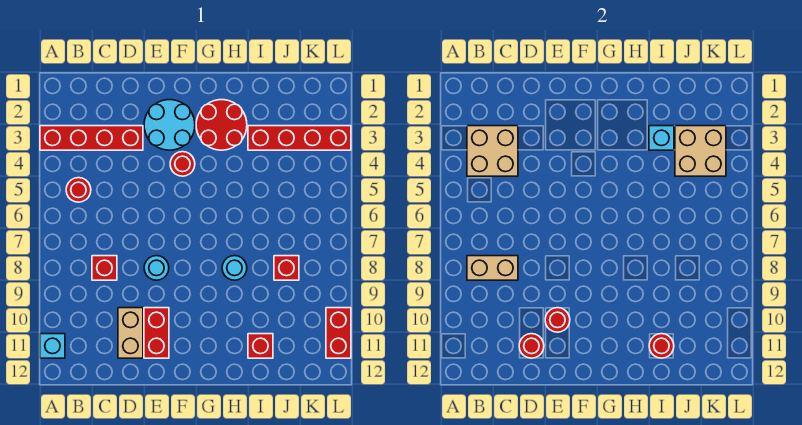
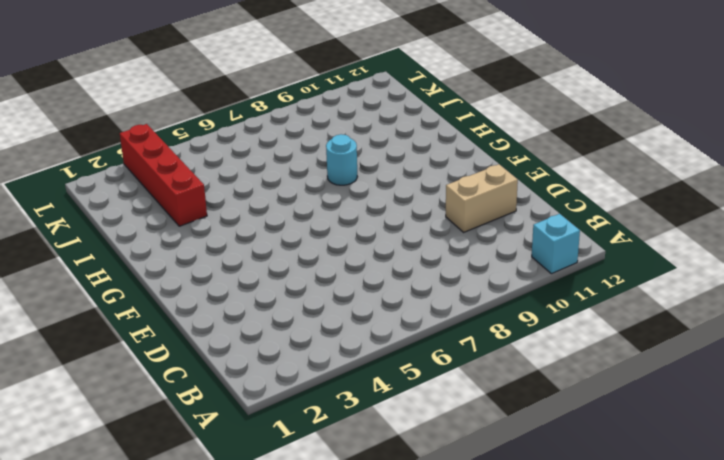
none -> red 1x4 brick [40,126,143,150]
none -> red 1x1 round brick [66,178,91,202]
none -> red 1x1 brick [92,256,117,280]

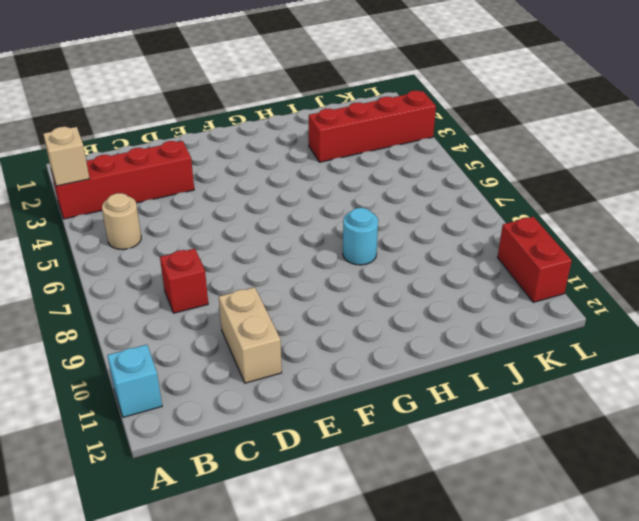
tan 1x1 brick [43,127,90,186] -> none
tan 1x1 round brick [102,193,141,250] -> red 1x1 round brick [66,178,91,202]
none -> cyan 2x2 round brick [144,100,195,150]
none -> cyan 1x1 round brick [144,256,169,280]
none -> red 1x2 brick [144,308,169,358]

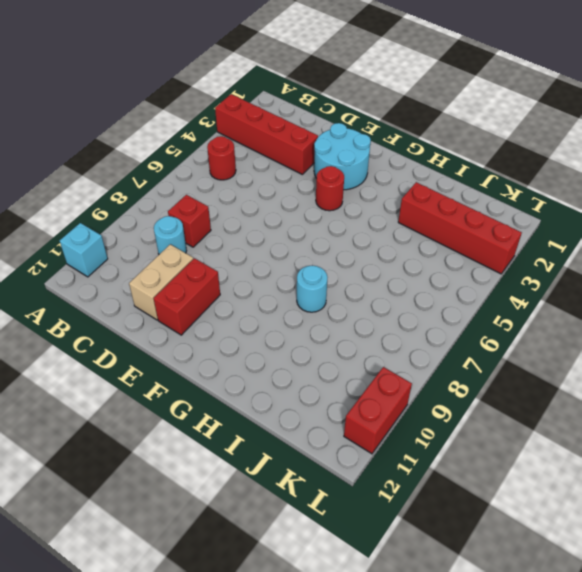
cyan 1x1 round brick [154,216,187,254] -> cyan 1x1 round brick moved to [144,256,169,280]
none -> red 2x2 round brick [196,100,247,150]
none -> red 1x1 brick [248,334,273,358]
none -> red 1x1 brick [274,256,299,280]

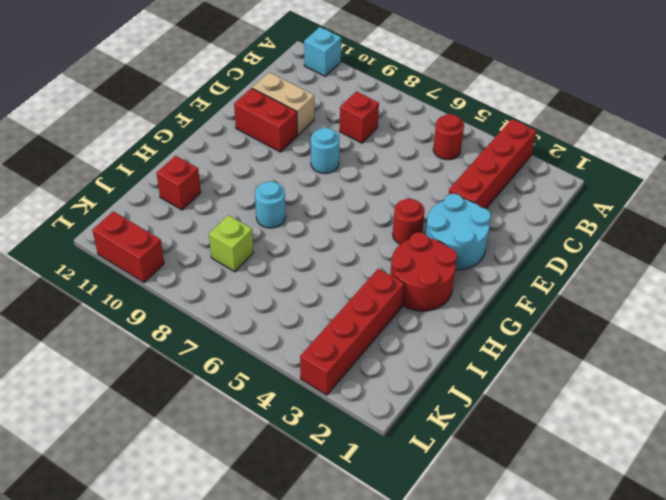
lime 1x1 brick [209,215,254,272] -> red 1x1 brick [274,256,299,280]
none -> tan 2x2 brick [467,126,518,176]
none -> tan 1x2 brick [467,256,518,280]
none -> red 1x1 round brick [519,334,544,358]

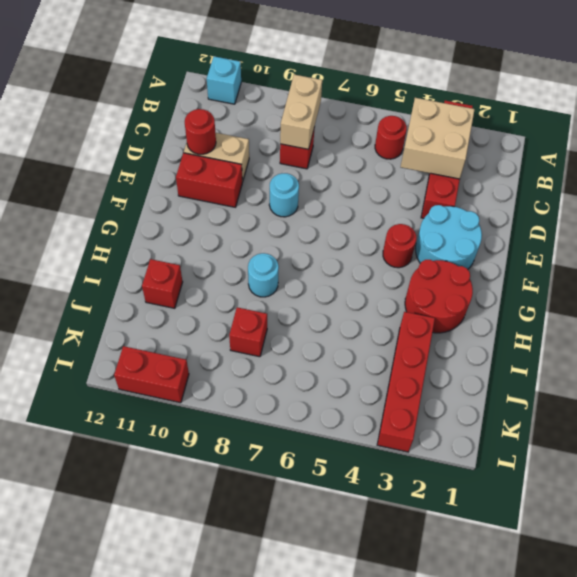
none -> red 1x1 round brick [545,308,570,332]
none -> cyan 1x1 brick [649,126,674,150]
none -> red 1x1 round brick [649,334,674,358]

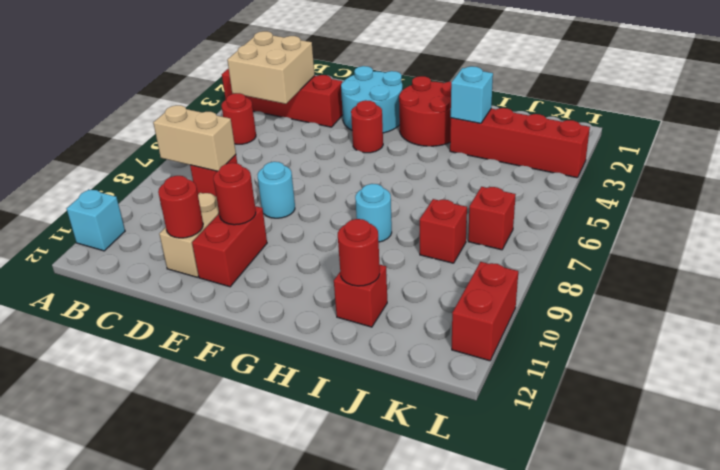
red 1x1 brick [468,187,516,250] -> none
none -> tan 2x2 brick [675,126,726,176]

